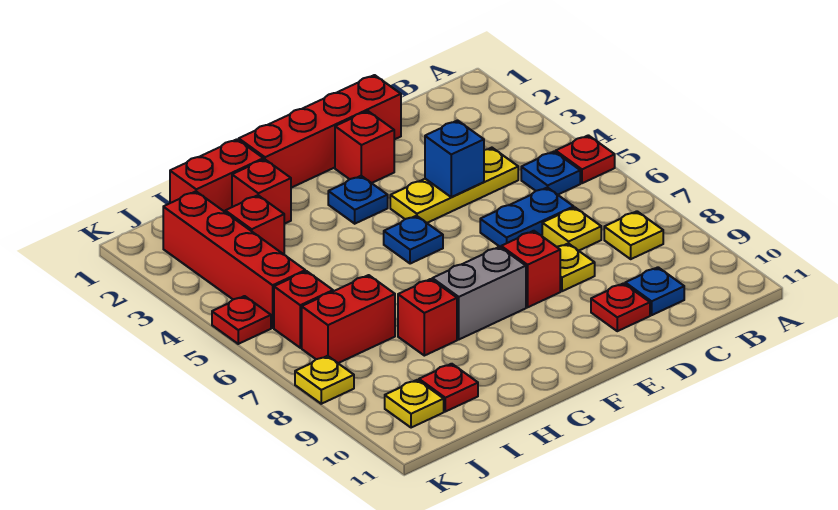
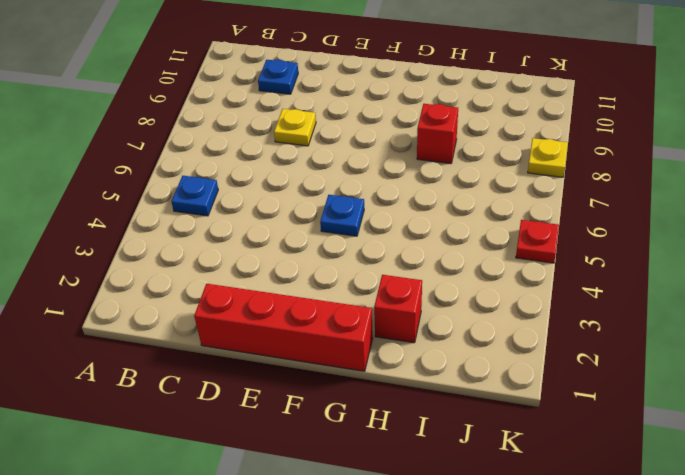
none -> red 1x1 plate [556,135,615,183]
none -> yellow 1x1 plate [604,211,663,259]
none -> yellow 1x3 plate [390,148,518,223]

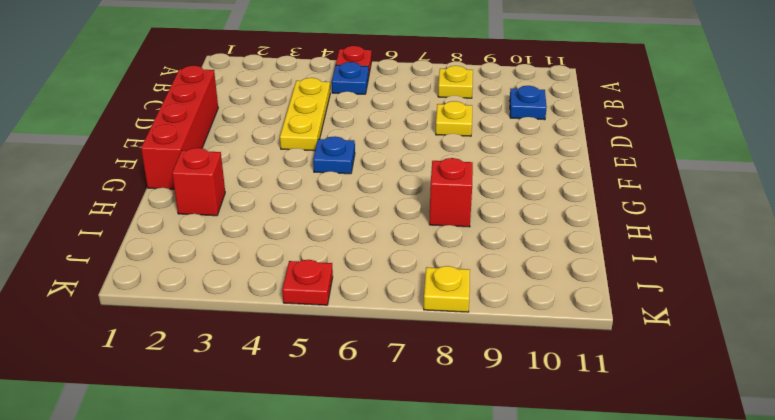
none -> blue 1x2 plate [480,187,574,247]
none -> yellow 1x1 plate [542,208,601,251]
none -> red 1x1 plate [591,283,650,331]

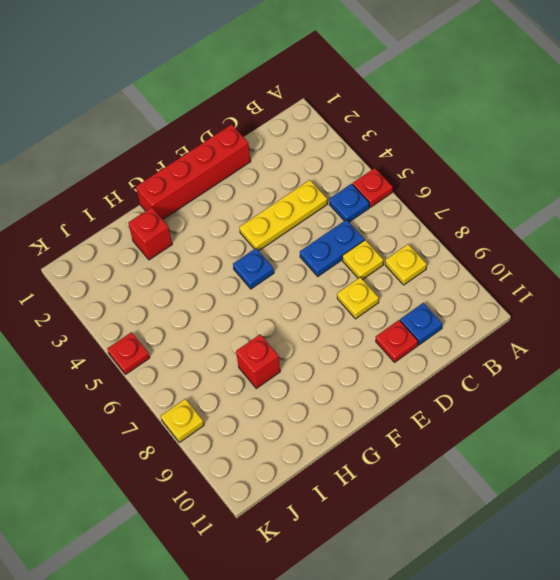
none -> red 1x1 brick [335,111,394,183]
none -> red 1x1 brick [501,231,560,307]
none -> blue 1x1 plate [328,176,388,224]

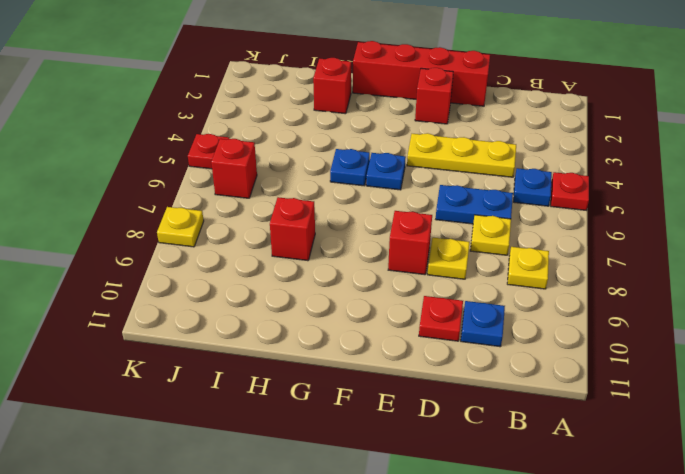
blue 1x1 plate [330,149,370,186] -> blue 1x1 plate moved to [328,176,388,224]
none -> grey 1x2 brick [432,247,526,339]
none -> red 1x2 brick [170,139,263,212]
none -> red 1x1 brick [225,195,284,254]

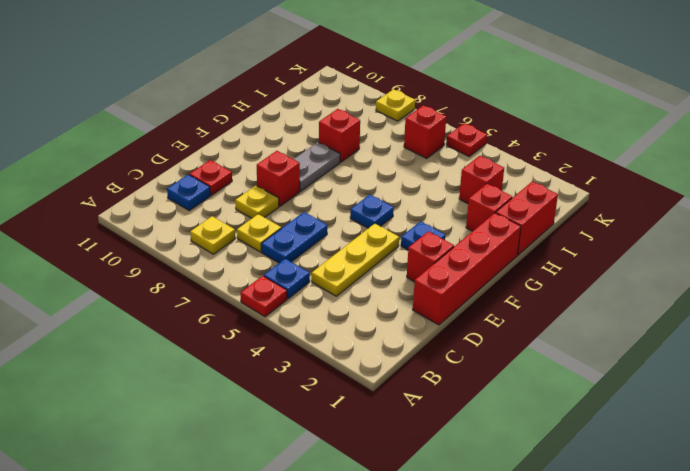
grey 1x2 plate [294,142,340,191] -> grey 1x2 brick [432,247,526,339]
none -> red 1x2 brick [302,275,395,363]
none -> red 1x1 plate [419,364,478,412]
none -> red 1x4 brick [163,191,305,328]

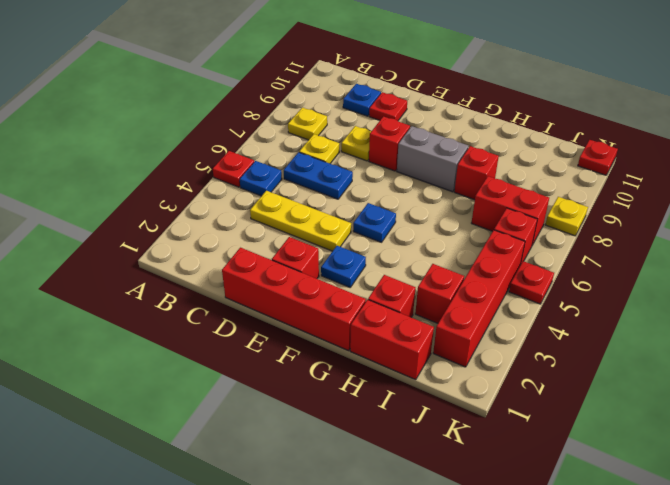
red 1x1 plate [578,140,618,175] -> red 1x1 plate moved to [419,364,478,412]
none -> yellow 1x1 plate [385,380,444,428]
none -> blue 1x1 brick [425,120,484,197]

